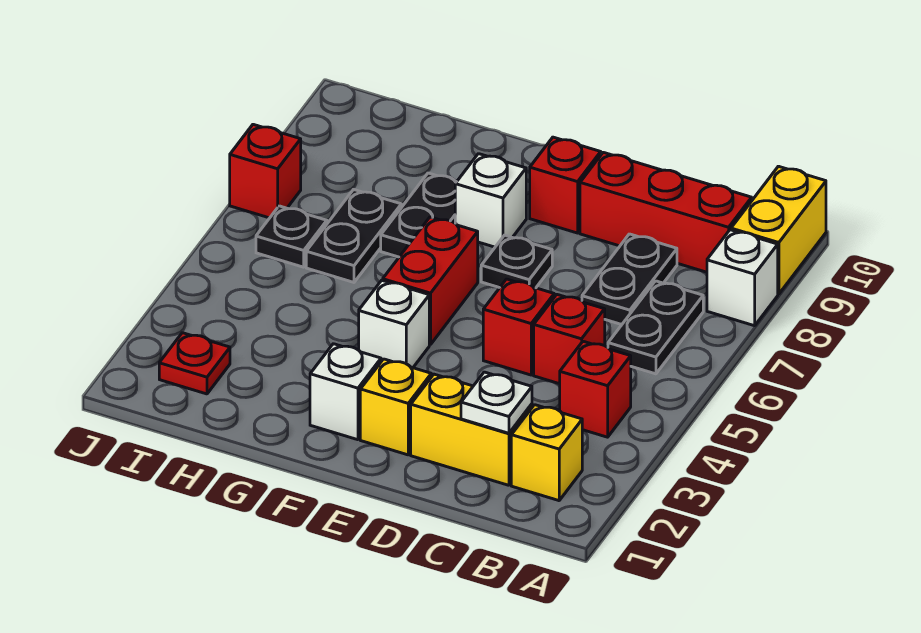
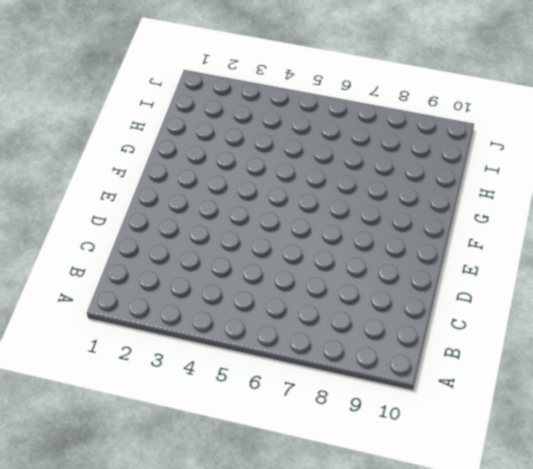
none -> white 1x1 brick [707,230,778,326]
none -> yellow 1x2 brick [731,166,826,294]
none -> yellow 1x1 brick [511,405,582,501]

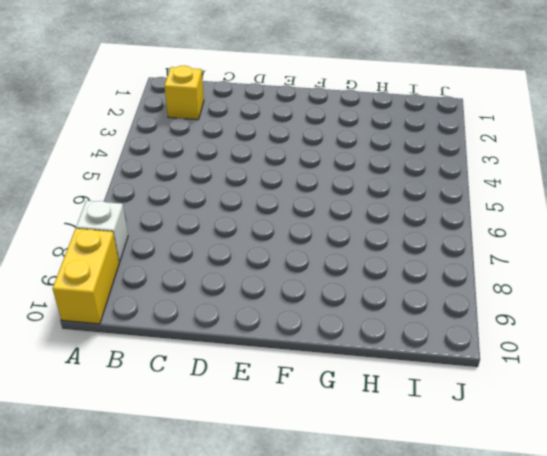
none -> red 1x1 brick [560,341,631,437]
none -> black 1x2 plate [608,281,703,374]
none -> red 1x3 brick [580,152,752,272]

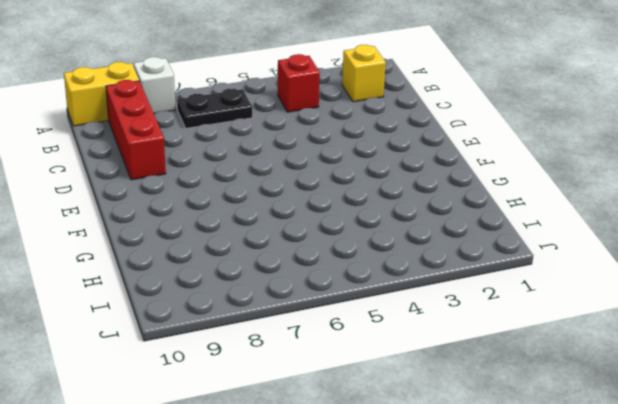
none -> yellow 1x2 brick [411,374,532,485]
none -> red 1x1 brick [534,295,605,384]
none -> black 1x2 plate [582,234,677,325]

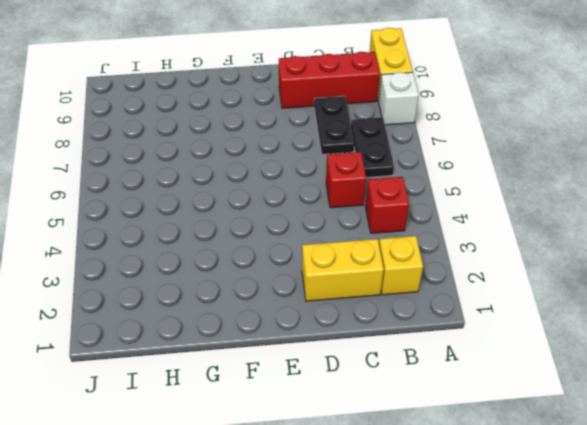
none -> red 1x1 brick [483,279,554,375]
none -> yellow 1x1 brick [360,359,431,455]
none -> black 1x1 plate [481,235,552,288]

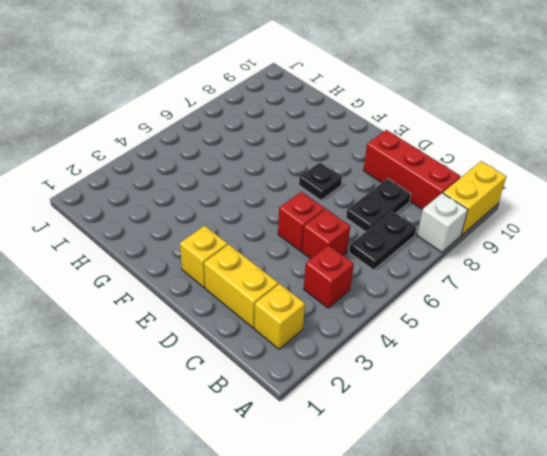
none -> red 1x1 brick [530,137,601,233]
none -> white 1x1 brick [310,344,381,440]
none -> white 1x1 brick [359,280,429,368]

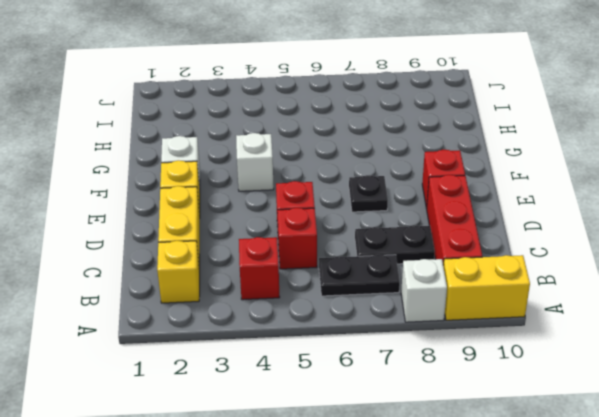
none -> red 1x2 brick [383,217,478,345]
none -> white 1x1 brick [455,154,526,247]
none -> black 1x2 plate [381,173,456,257]

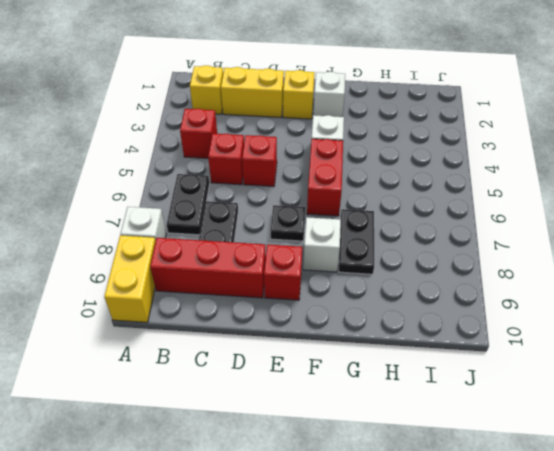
none -> black 1x2 plate [306,190,401,282]
none -> red 1x1 plate [159,333,230,394]
none -> black 1x1 plate [256,206,327,267]

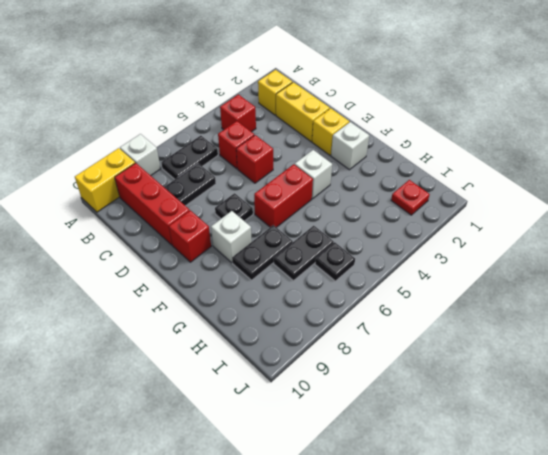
none -> red 1x1 brick [230,124,301,218]
none -> white 1x1 plate [461,372,532,433]

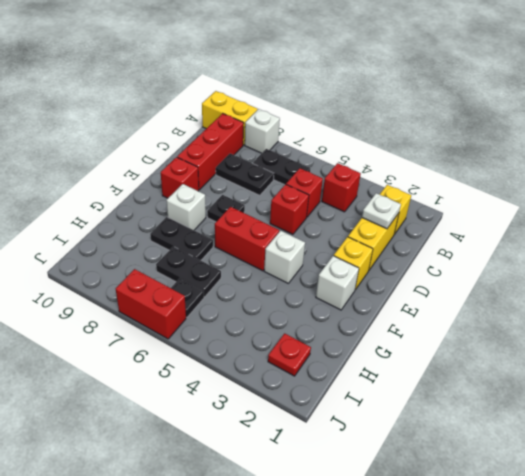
red 1x2 brick [116,269,186,339] -> red 1x1 brick [230,124,301,218]

